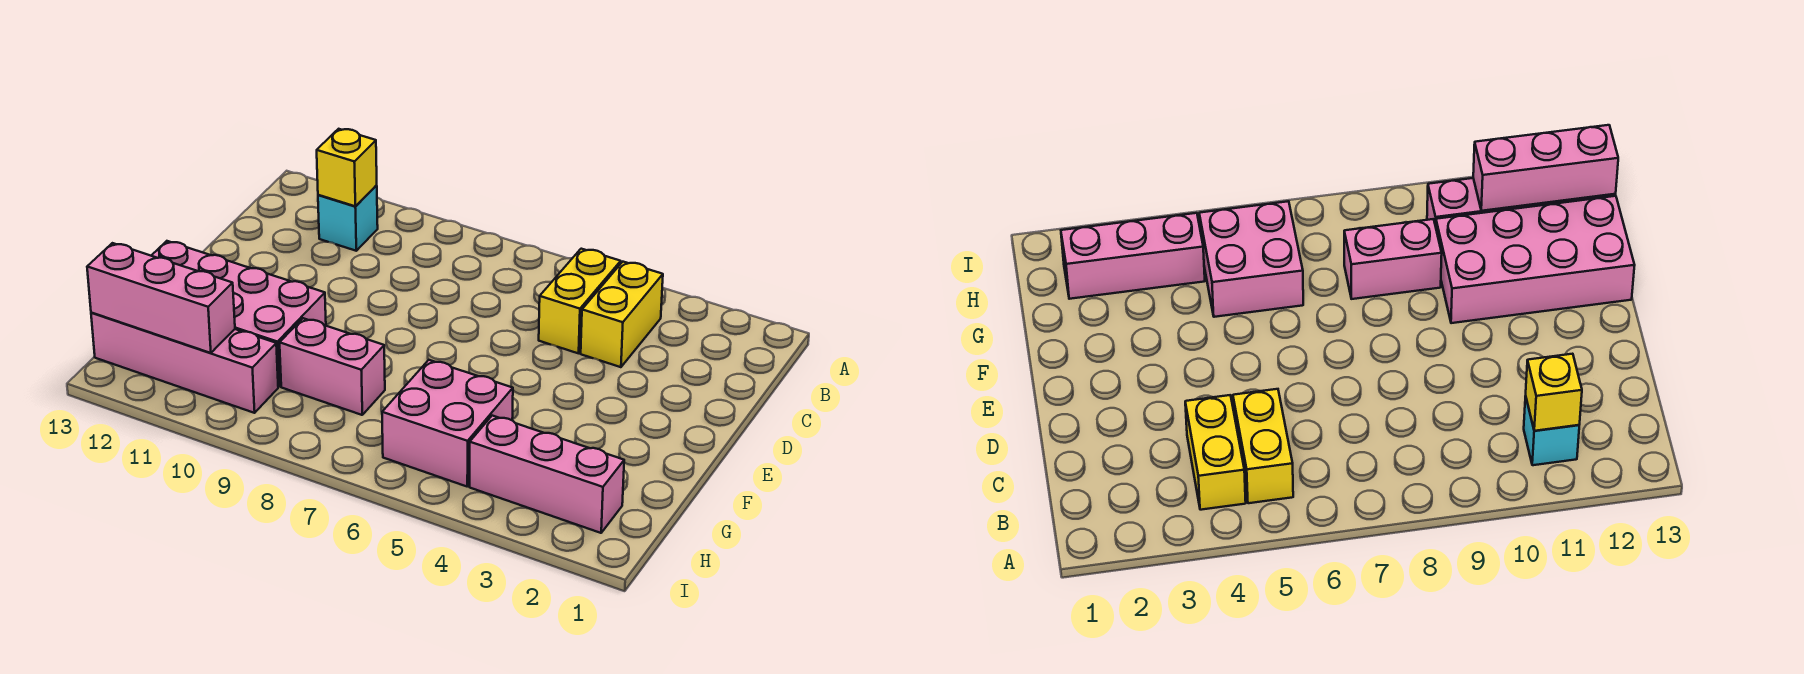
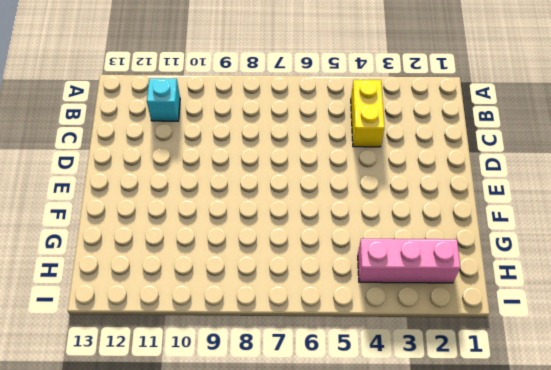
none -> yellow 1x2 brick [539,249,621,353]
none -> pink 2x4 brick [151,241,326,387]

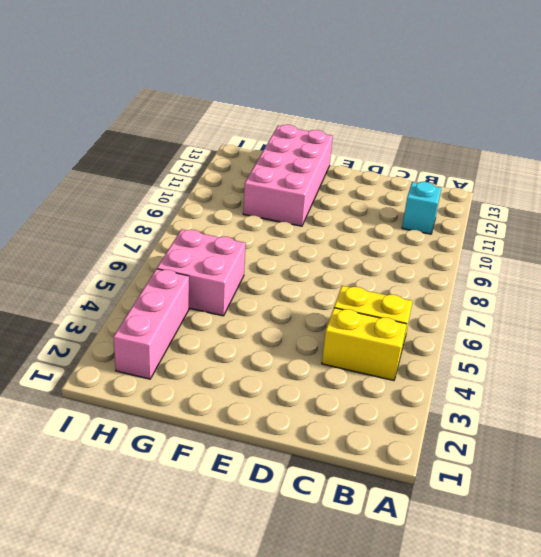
none -> pink 1x2 brick [280,318,385,415]
none -> pink 1x4 brick [91,313,278,413]

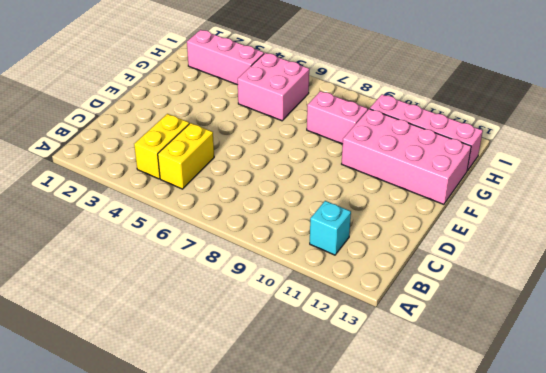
none -> yellow 1x1 brick [317,129,377,206]
none -> pink 1x3 brick [87,243,235,353]

